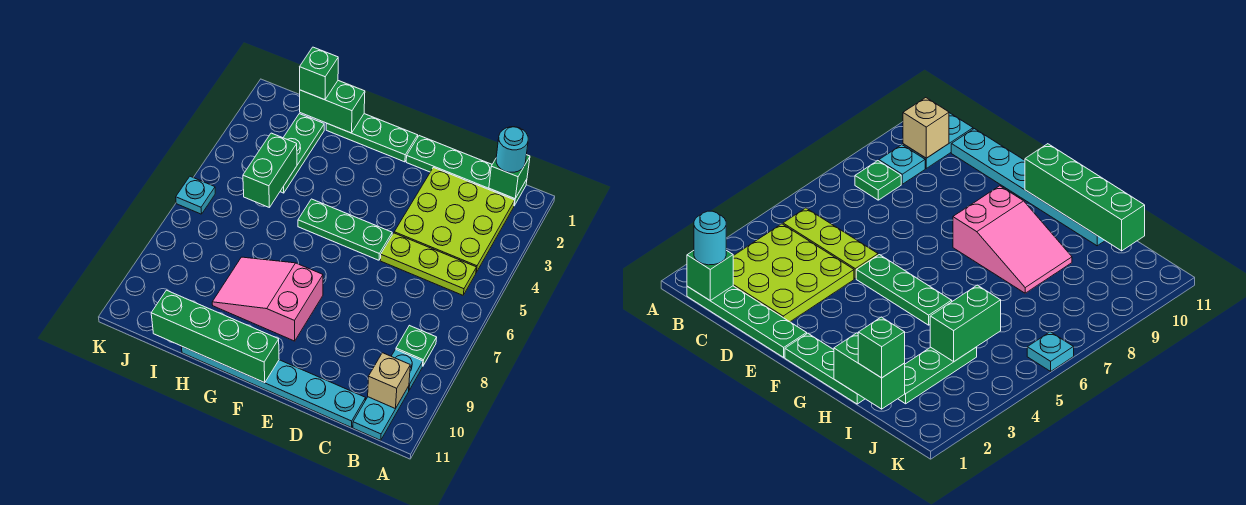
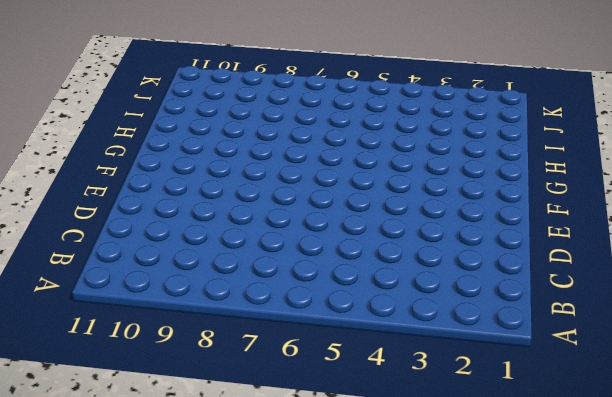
none -> green 1x4 plate [406,136,527,206]
none -> lime 3x3 plate [394,167,515,272]
none -> lime 1x3 plate [380,233,476,295]

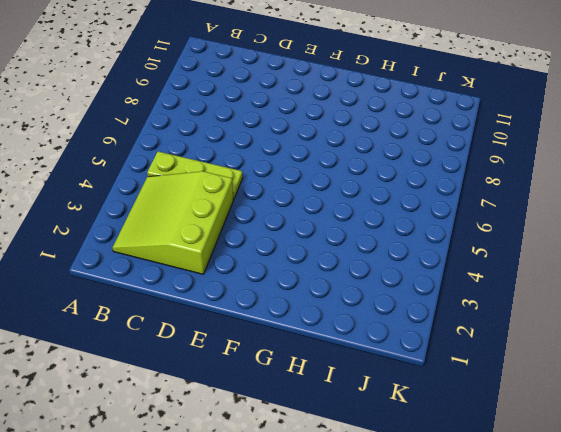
lime 3x3 slope [113,171,233,274] -> lime 3x3 plate [394,167,515,272]
none -> green 1x4 plate [406,136,527,206]
none -> green 1x1 plate [396,325,437,366]
none -> cyan 1x1 plate [391,349,423,390]

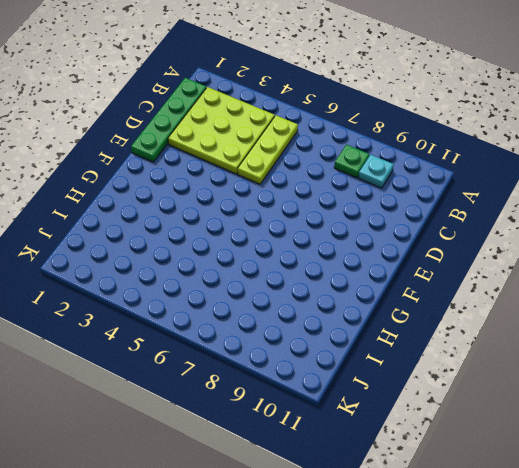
none -> cyan 1x2 plate [353,386,409,440]
none -> cyan 1x6 plate [181,346,366,427]
none -> green 1x3 plate [298,199,392,260]

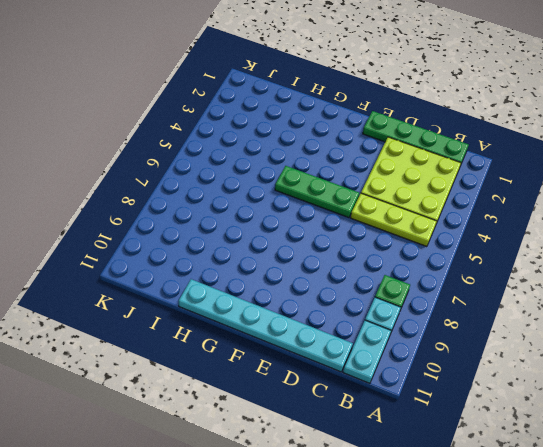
none -> green 1x3 plate [326,114,418,162]
none -> pink 2x3 slope [212,257,323,341]
none -> green 1x3 plate [280,114,324,193]

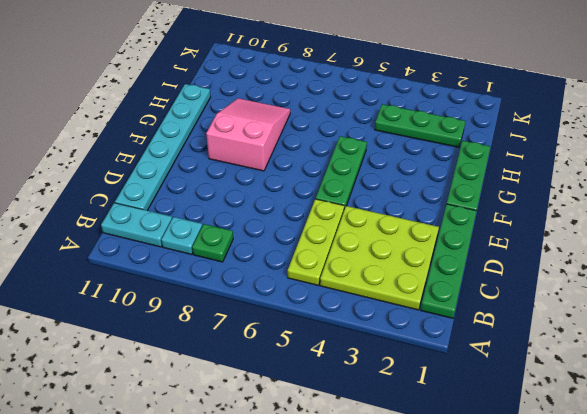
none -> cyan 1x1 plate [176,176,215,214]
none -> green 1x1 brick [489,155,530,199]
none -> tan 1x1 brick [368,353,410,409]

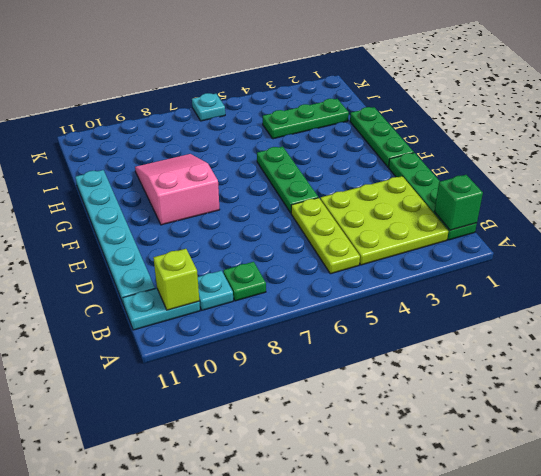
lime 1x1 brick [153,249,199,310] -> tan 1x1 brick [368,353,410,409]
none -> green 1x4 brick [151,290,279,383]
none -> green 1x2 brick [300,81,365,133]
none -> green 1x2 brick [243,133,297,207]

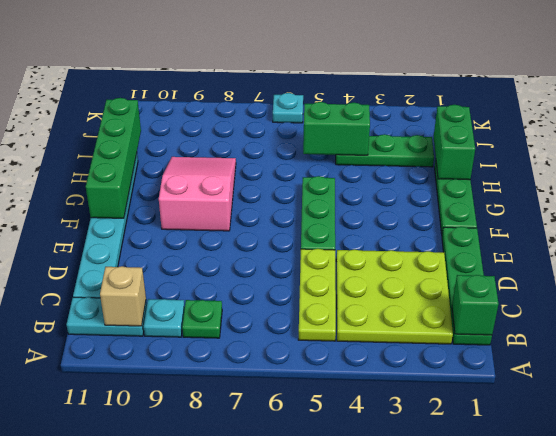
none -> cyan 1x1 round brick [496,127,528,172]
none -> green 1x1 brick [300,47,338,100]

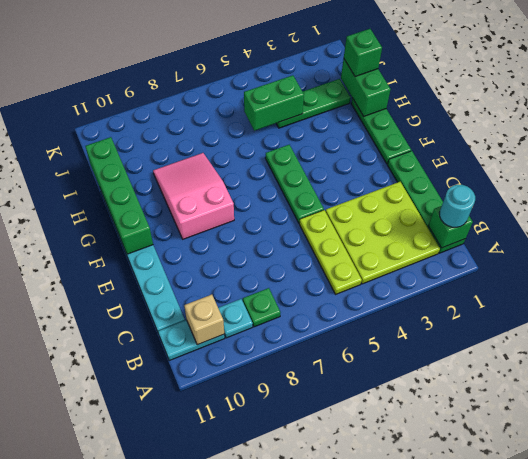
none -> cyan 1x1 plate [176,176,215,214]

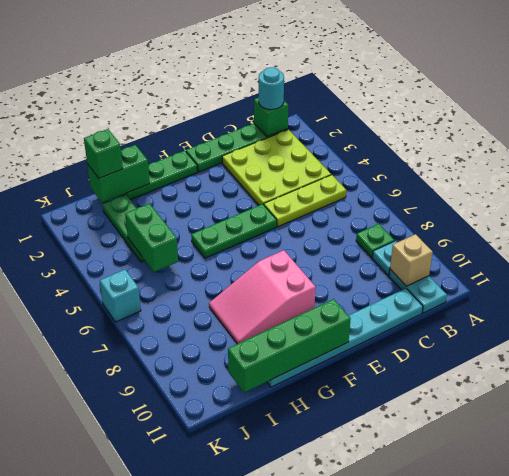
cyan 1x1 brick [100,270,141,322] -> cyan 1x1 plate [176,176,215,214]

